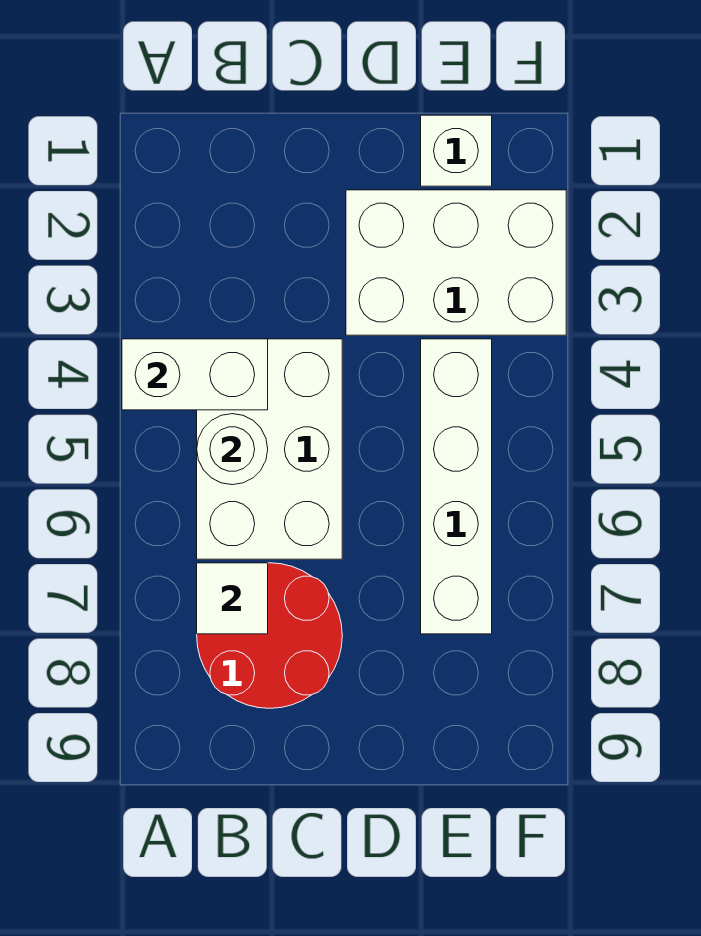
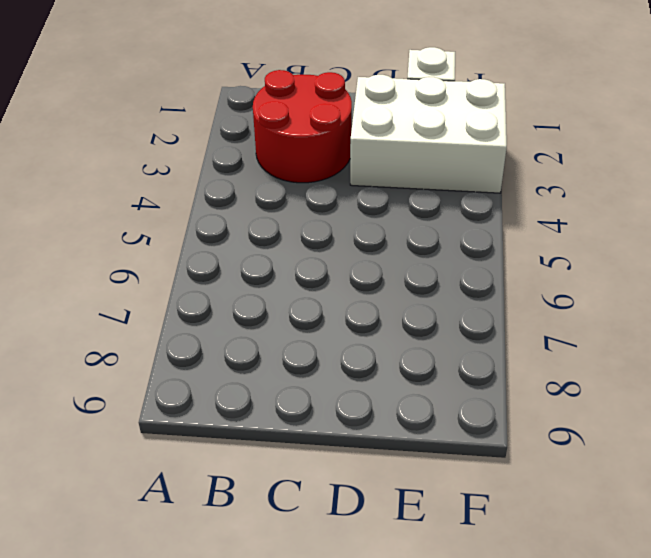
red 2x2 round brick [253,70,352,183] -> red 2x2 round brick moved to [197,563,342,708]
none -> white 2x3 brick [197,339,342,559]
none -> white 1x4 brick [421,339,492,634]

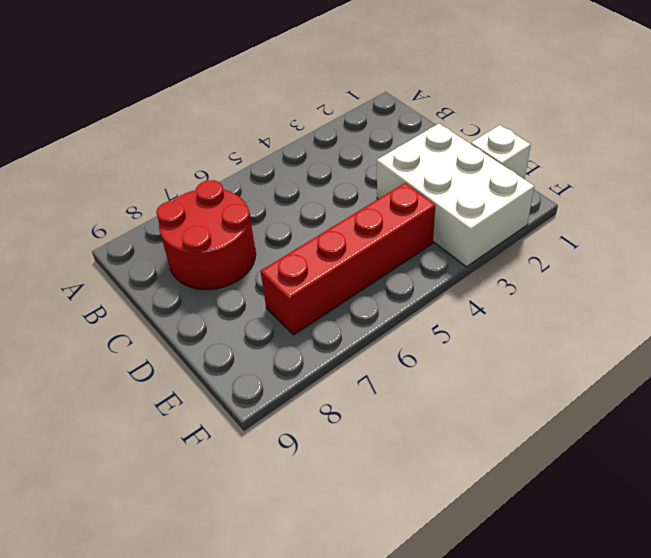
red 1x4 brick [260,183,435,335] -> white 1x4 brick [421,339,492,634]
none -> white 2x3 brick [197,339,342,559]
none -> white 1x2 brick [122,339,268,410]

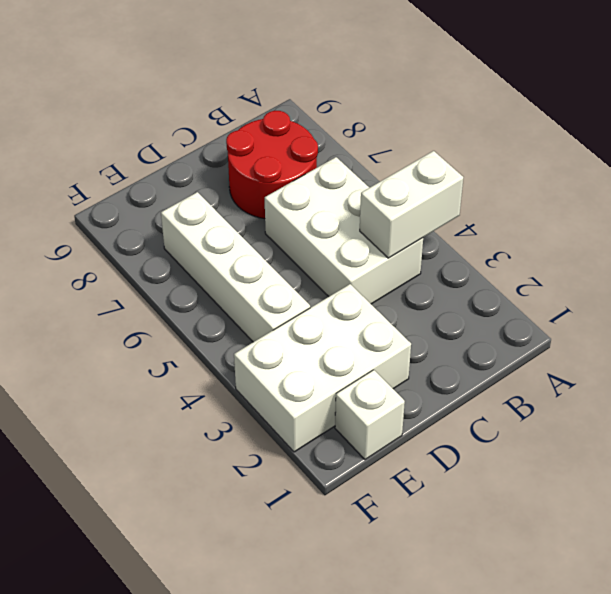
none -> white 1x1 round brick [197,414,268,485]
none -> white 1x1 tile [197,563,268,634]

